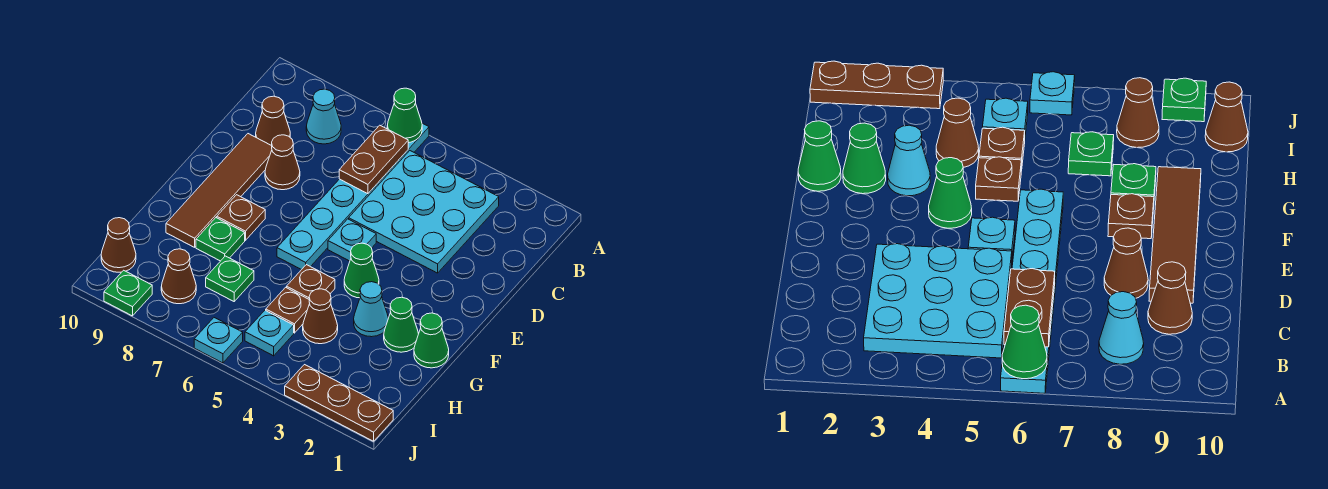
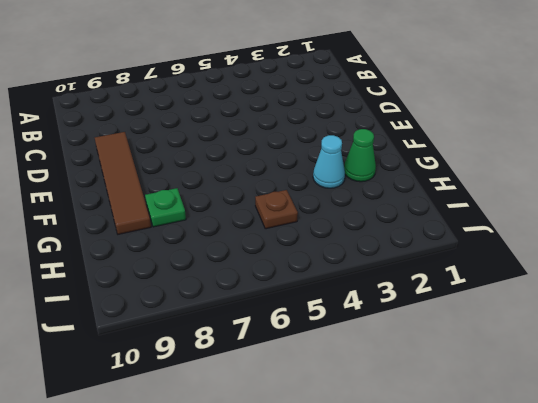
none -> cyan 1x6 plate [277,123,429,270]
none -> cyan 3x3 plate [349,151,499,273]
none -> cyan 1x1 cone [306,89,341,144]

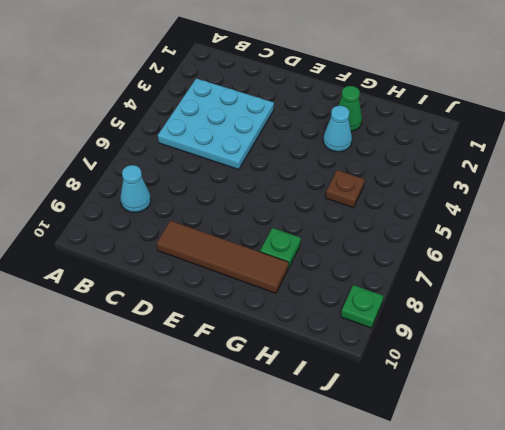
none -> cyan 1x6 plate [277,123,429,270]
none -> brown 1x1 cone [256,96,290,146]
none -> brown 1x1 cone [265,135,300,190]

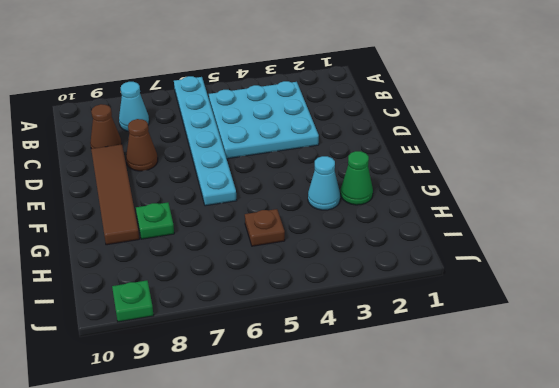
none -> cyan 1x1 plate [328,219,376,261]
none -> green 1x1 cone [344,243,379,298]
none -> brown 1x1 plate [217,195,265,240]

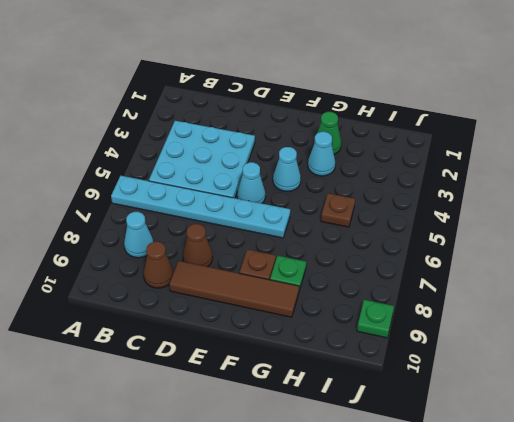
cyan 1x1 cone [237,162,265,203] -> cyan 1x1 plate [328,219,376,261]
cyan 1x1 cone [273,147,301,191] -> green 1x1 cone [344,243,379,298]
none -> green 1x1 cone [414,313,449,368]
none -> brown 1x1 plate [287,265,335,299]
none -> brown 1x1 cone [303,289,338,344]

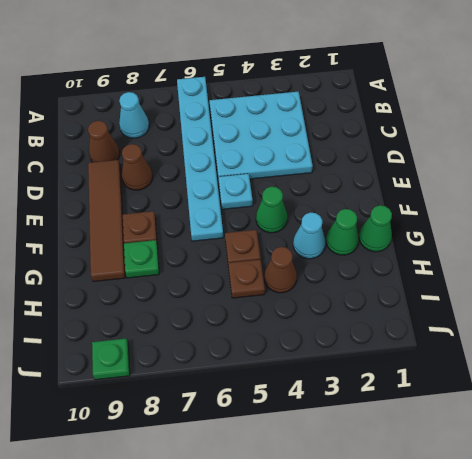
none -> green 1x1 plate [206,256,254,301]
none -> cyan 1x1 plate [245,310,294,356]
none -> brown 1x1 cone [161,249,196,304]

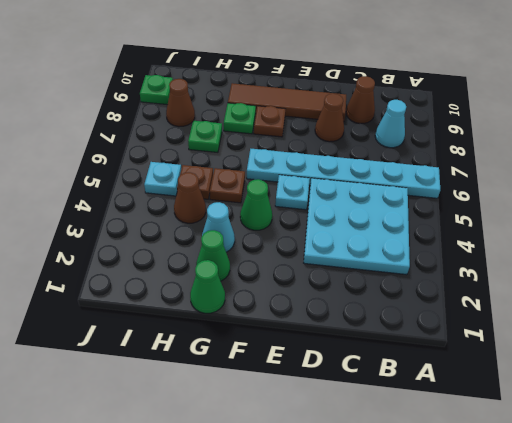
none -> brown 1x1 cone [101,218,136,272]
none -> brown 1x3 plate [285,365,393,441]
none -> cyan 1x1 plate [194,318,243,363]

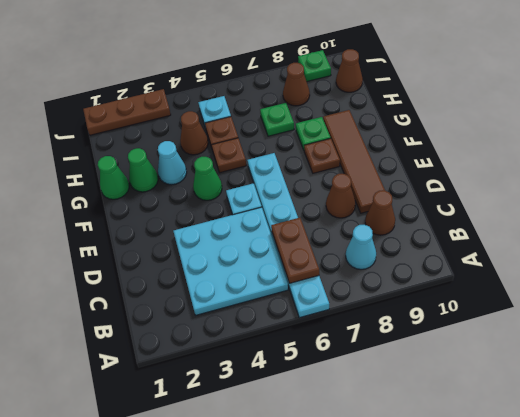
none -> cyan 1x1 plate [194,318,243,363]
none -> green 1x1 cone [387,88,422,143]

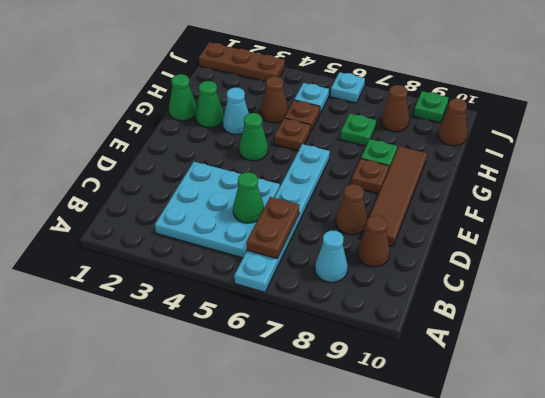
green 1x1 cone [233,172,264,223] -> green 1x1 cone moved to [387,88,422,143]
none -> cyan 1x1 plate [328,219,376,261]

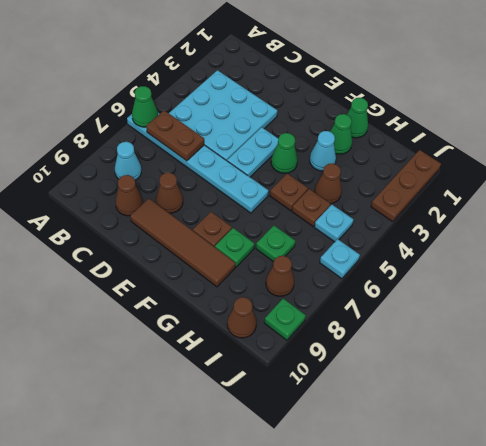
cyan 1x2 plate [227,127,278,177] -> cyan 1x1 plate [328,219,376,261]

